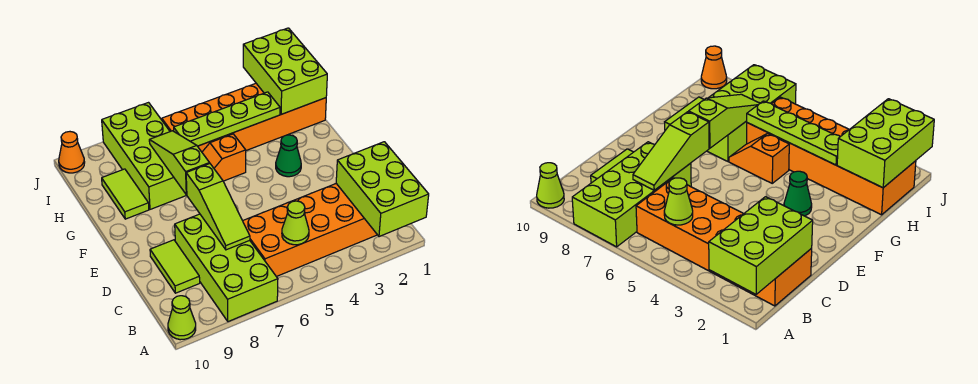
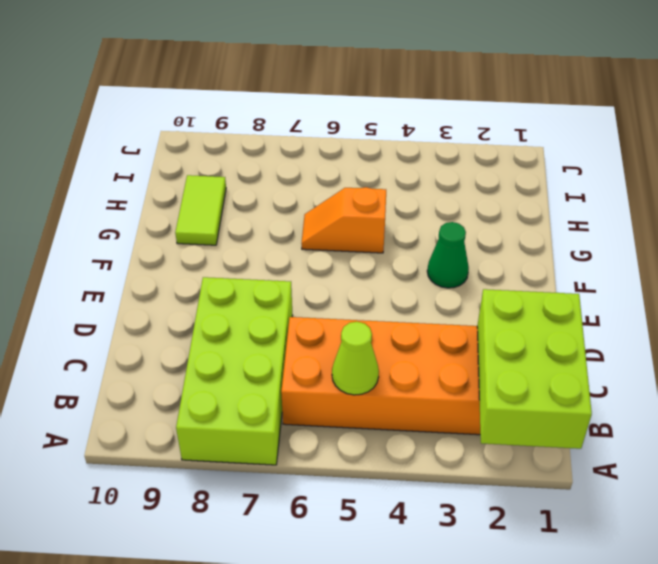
none -> lime 1x1 cone [168,296,196,340]
none -> lime 1x2 tile [150,240,200,293]
none -> lime 2x4 brick [102,103,187,209]

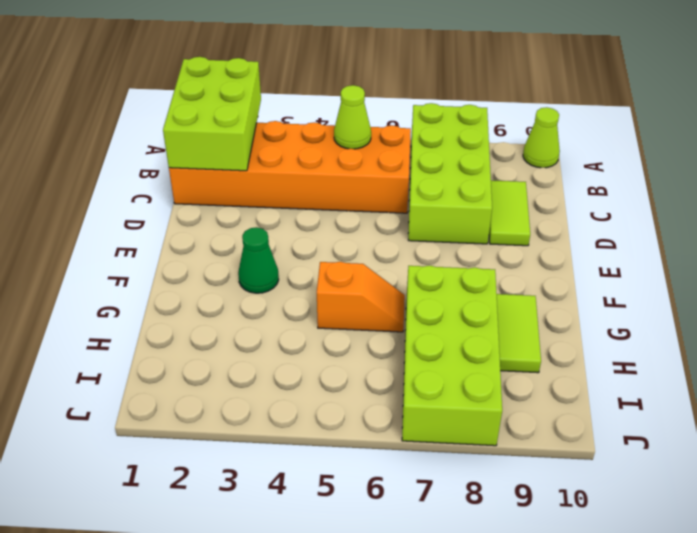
none -> orange 2x6 brick [162,83,326,152]
none -> orange 1x1 cone [59,132,85,173]
none -> lime 1x3 slope [186,164,250,250]

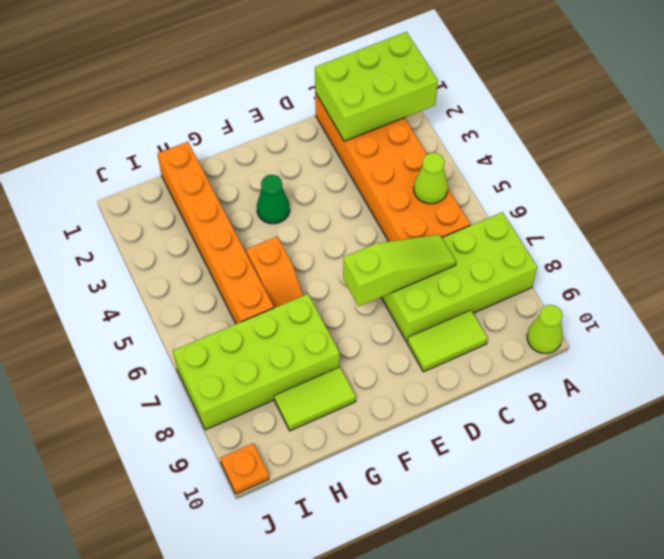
orange 1x6 brick [157,142,274,324] -> orange 2x6 brick [162,83,326,152]
orange 1x1 plate [220,443,269,494] -> orange 1x1 cone [59,132,85,173]
none -> lime 1x3 slope [149,131,210,195]
none -> lime 2x3 brick [243,28,327,114]
none -> lime 1x4 plate [174,92,280,146]

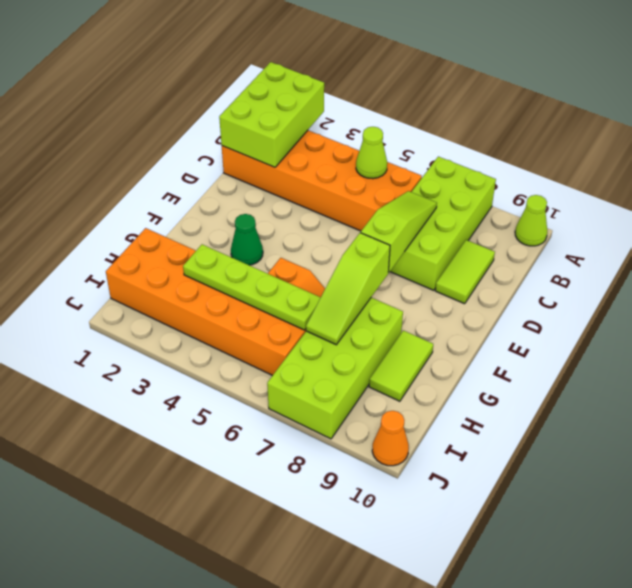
none -> lime 2x3 brick [243,28,327,114]

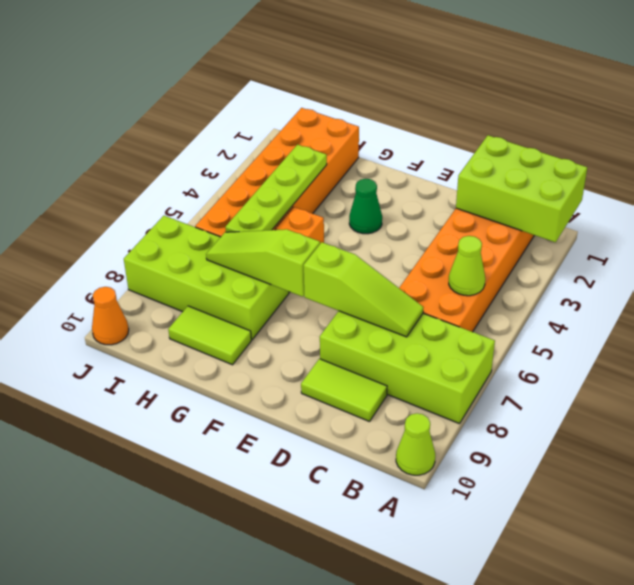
none -> lime 2x3 brick [243,28,327,114]

